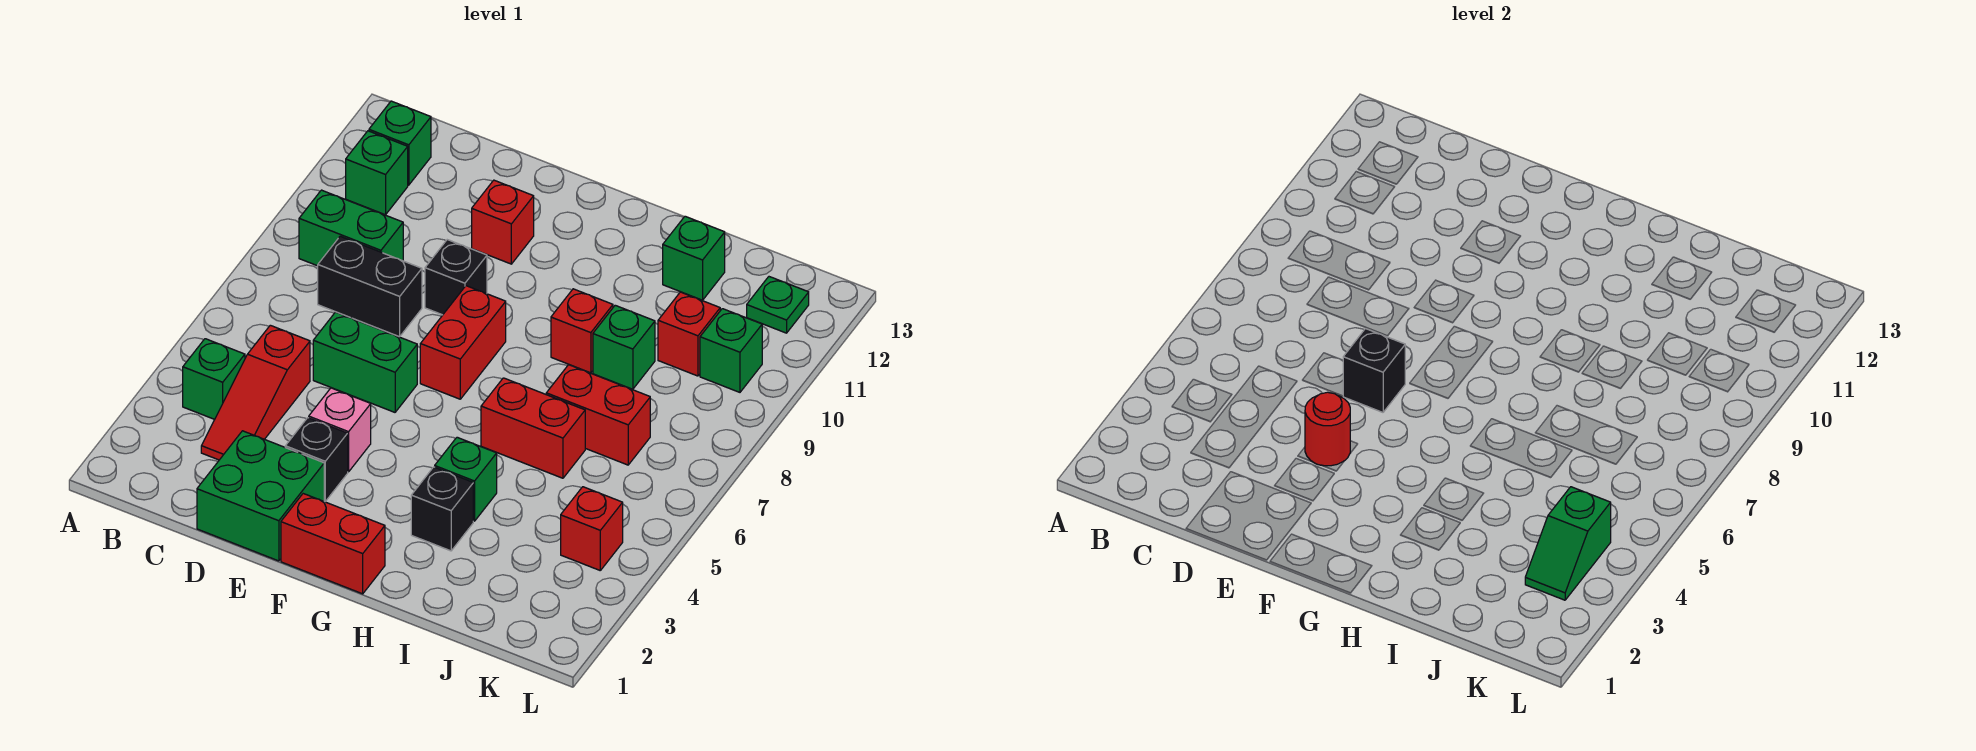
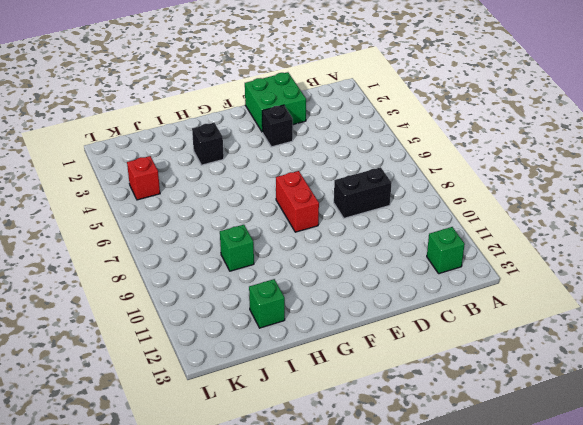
none -> green 1x1 brick [183,339,245,419]
none -> green 1x2 brick [299,190,403,266]
none -> green 1x1 brick [346,131,408,215]

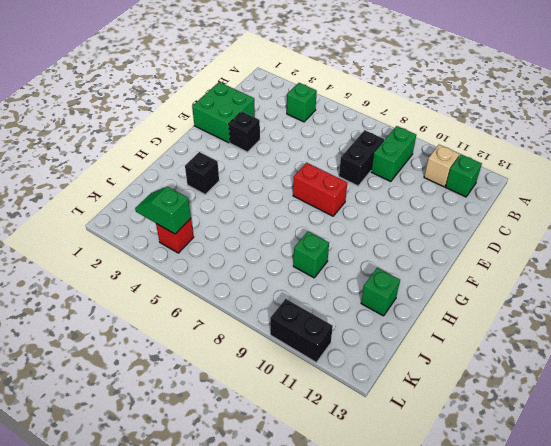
tan 1x1 brick [424,145,459,187] -> green 1x1 brick [346,131,408,215]
black 1x2 brick [270,299,333,362] -> none
none -> red 1x3 slope [201,325,310,460]
none -> green 1x2 brick [313,312,417,412]
none -> pink 1x1 brick [309,388,371,472]

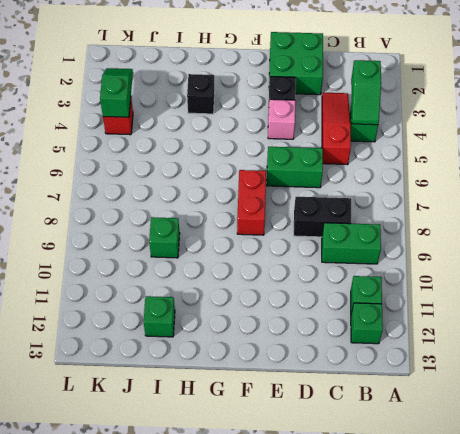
green 1x2 slope [351,60,381,125] -> none
none -> black 1x1 brick [425,240,487,315]
none -> red 1x1 brick [472,180,534,264]
none -> red 1x2 brick [281,494,385,594]

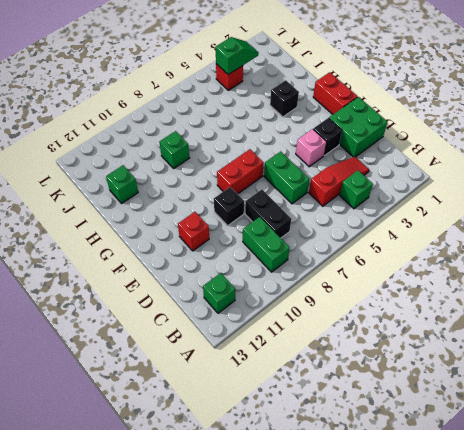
none -> green 1x1 brick [346,131,408,215]
none -> green 1x1 brick [435,437,497,521]
none -> red 1x2 brick [481,378,585,478]

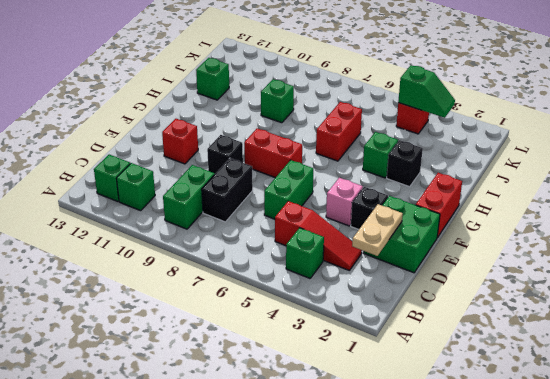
tan 1x2 plate [352,204,403,256] -> none
none -> red 1x1 brick [551,289,613,373]
none -> red 1x2 brick [546,365,650,465]
none -> red 1x1 brick [658,292,720,376]

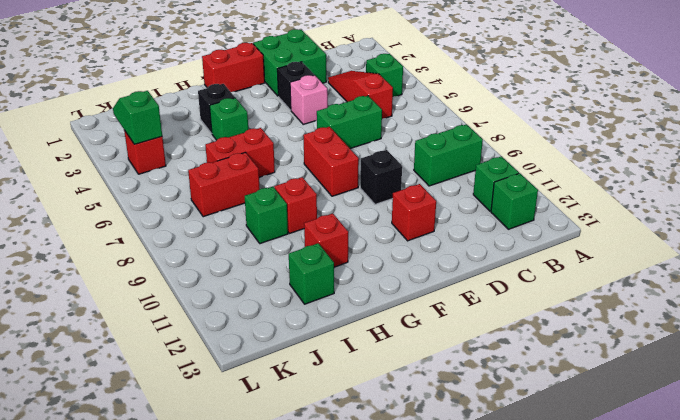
red 1x1 brick [304,213,348,267] -> red 1x1 brick moved to [658,292,720,376]
none -> black 1x2 brick [318,236,422,337]
none -> green 1x1 brick [700,309,762,392]
none -> green 1x1 plate [747,277,809,333]

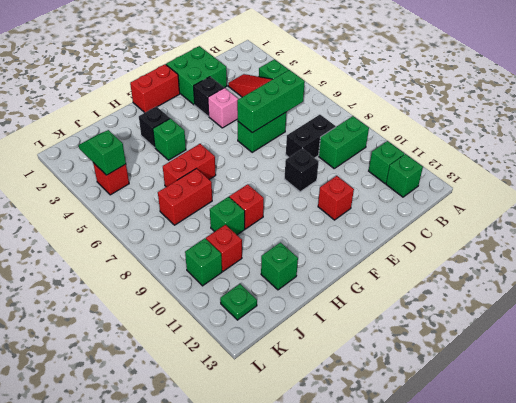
green 1x3 brick [237,70,305,133] -> black 1x1 brick [1343,329,1405,412]
none -> red 1x2 brick [420,286,506,399]
none -> red 1x1 round brick [1305,392,1350,466]

